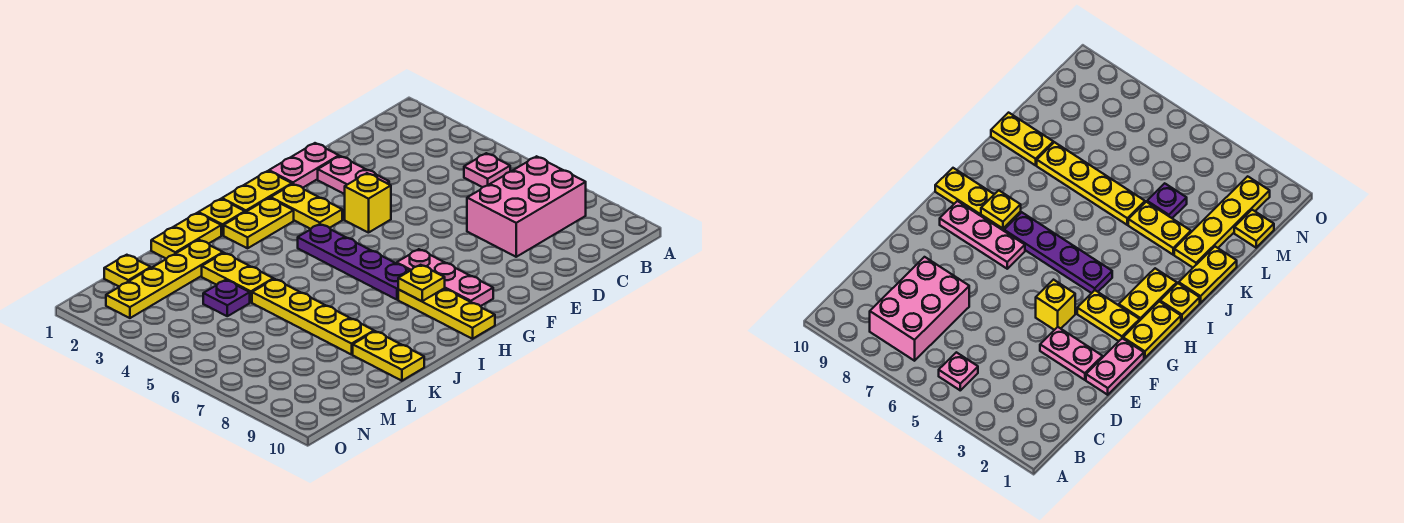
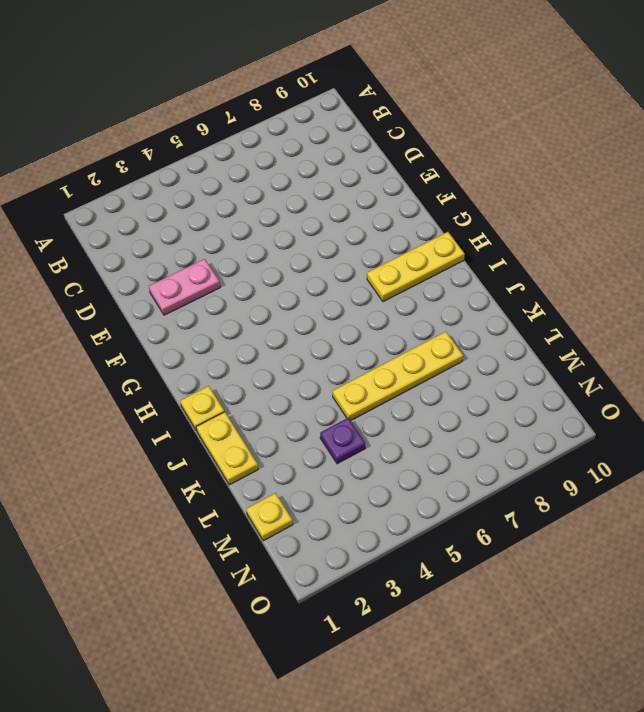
none -> pink 1x1 plate [464,153,510,187]
none -> pink 2x3 brick [467,156,586,257]
none -> pink 1x2 plate [269,143,339,188]

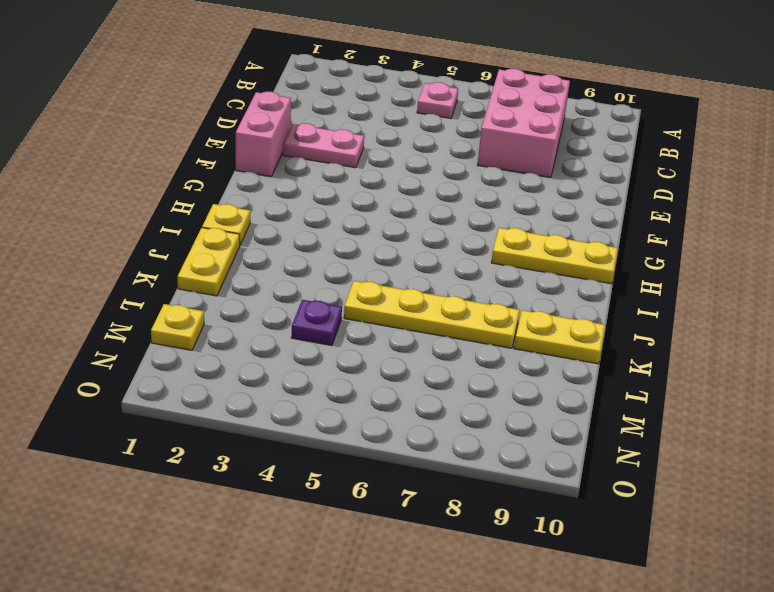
pink 1x2 brick [236,92,291,177] -> pink 1x2 plate [269,143,339,188]
none -> yellow 1x1 brick [345,173,391,233]
none -> yellow 1x2 plate [222,171,292,212]
none -> yellow 1x2 plate [271,184,342,229]

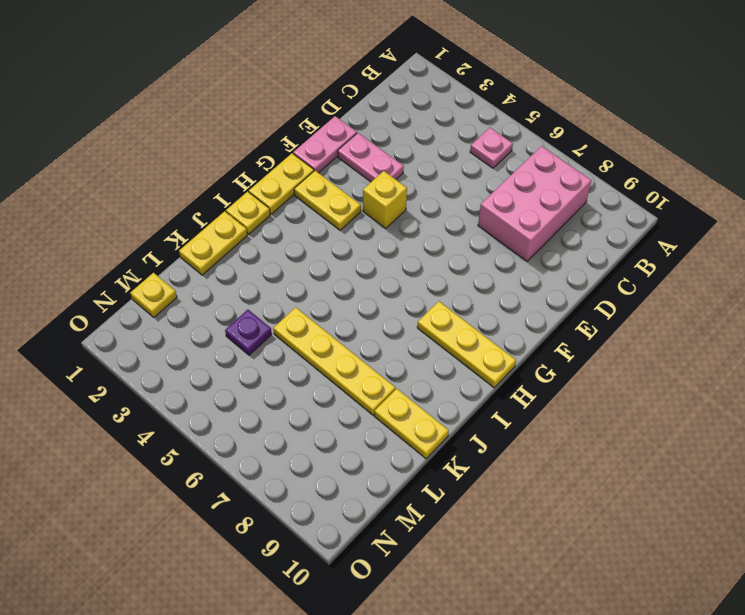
none -> pink 1x3 plate [397,249,493,306]
none -> yellow 1x2 plate [224,198,294,248]
none -> purple 1x4 plate [298,224,410,300]

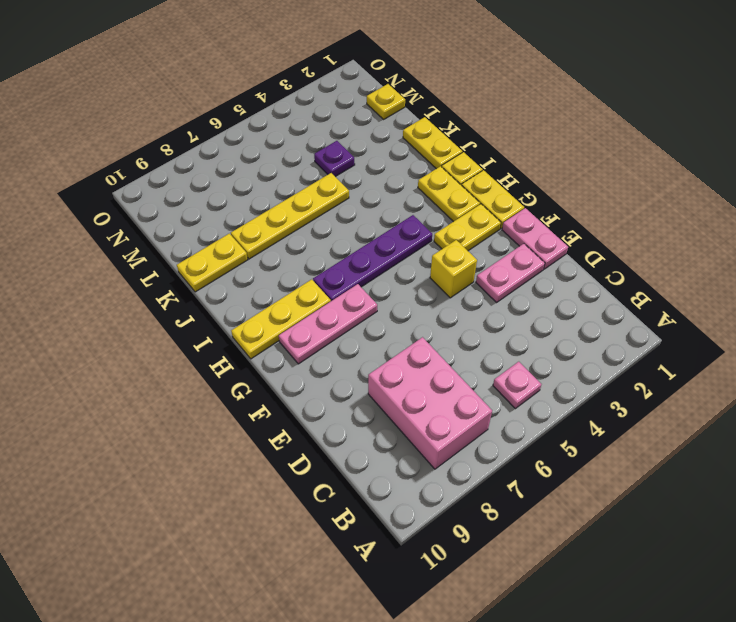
none -> yellow 1x4 plate [106,240,223,318]
none -> yellow 1x2 plate [202,253,273,302]
none -> yellow 1x1 plate [398,265,445,301]

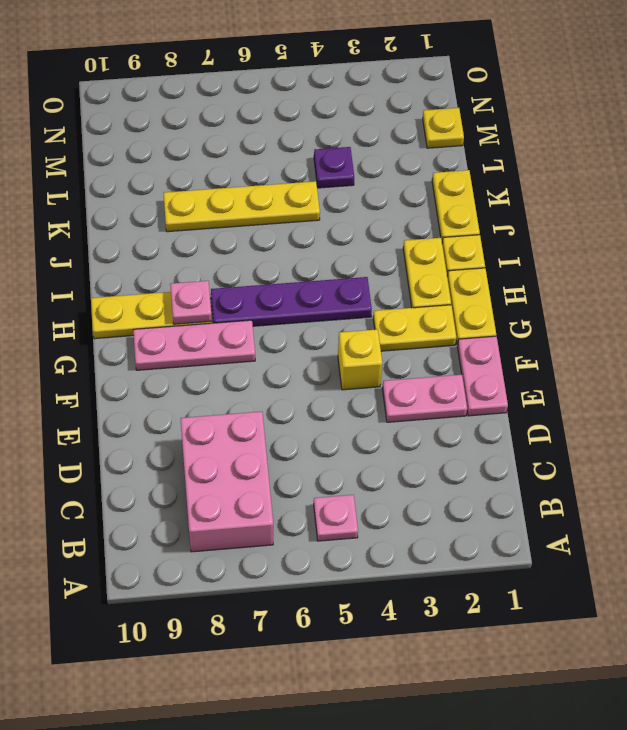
pink 1x1 plate [170,281,212,324] -> yellow 1x1 plate [398,265,445,301]
none -> yellow 1x4 plate [106,240,223,318]
none -> yellow 1x2 plate [202,253,273,302]
none -> yellow 1x2 plate [353,331,424,381]

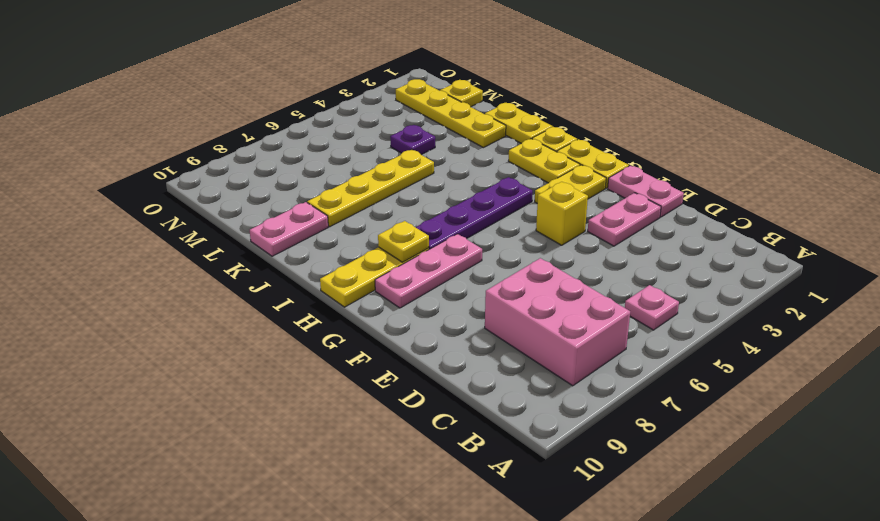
pink 1x2 plate [250,202,328,256] -> yellow 1x2 plate [353,331,424,381]
none -> yellow 1x2 plate [202,253,273,302]

